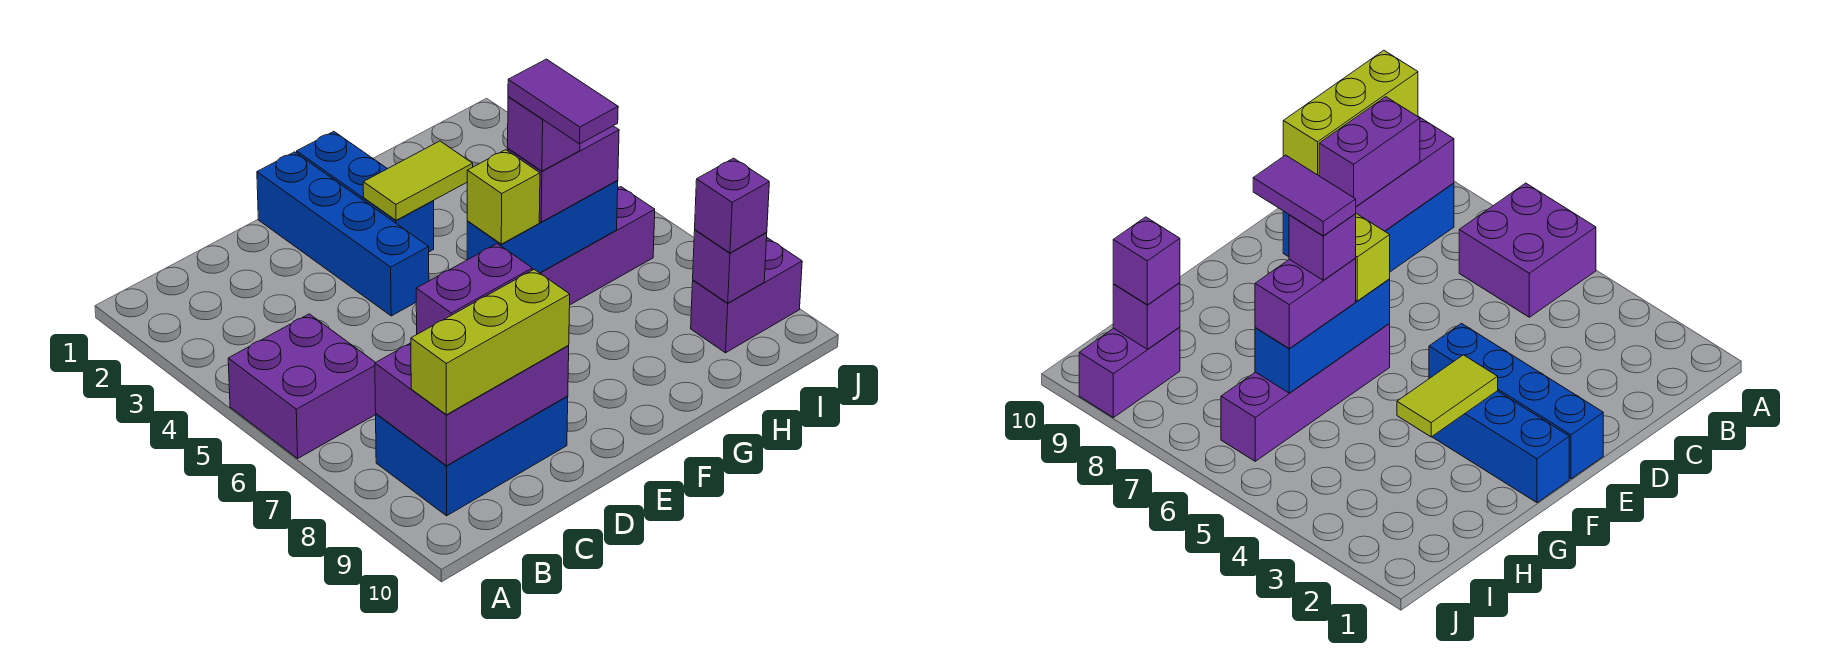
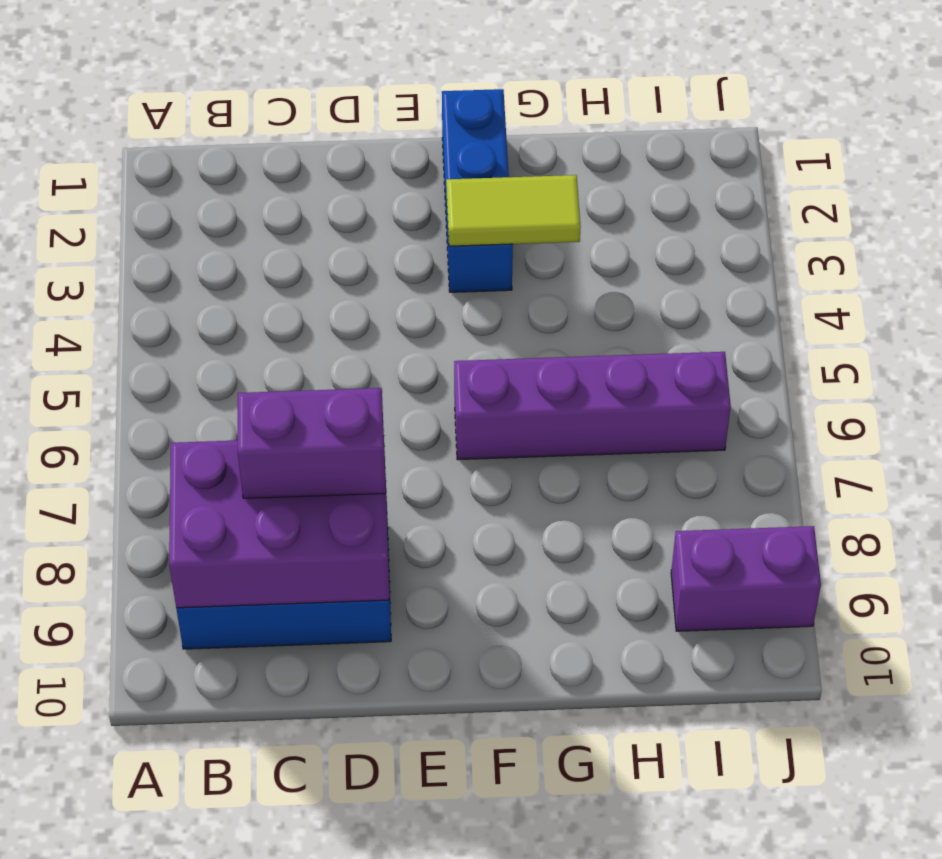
none -> purple 2x2 brick [228,314,376,458]
none -> blue 1x4 brick [257,152,429,316]
none -> blue 1x3 brick [467,181,618,273]

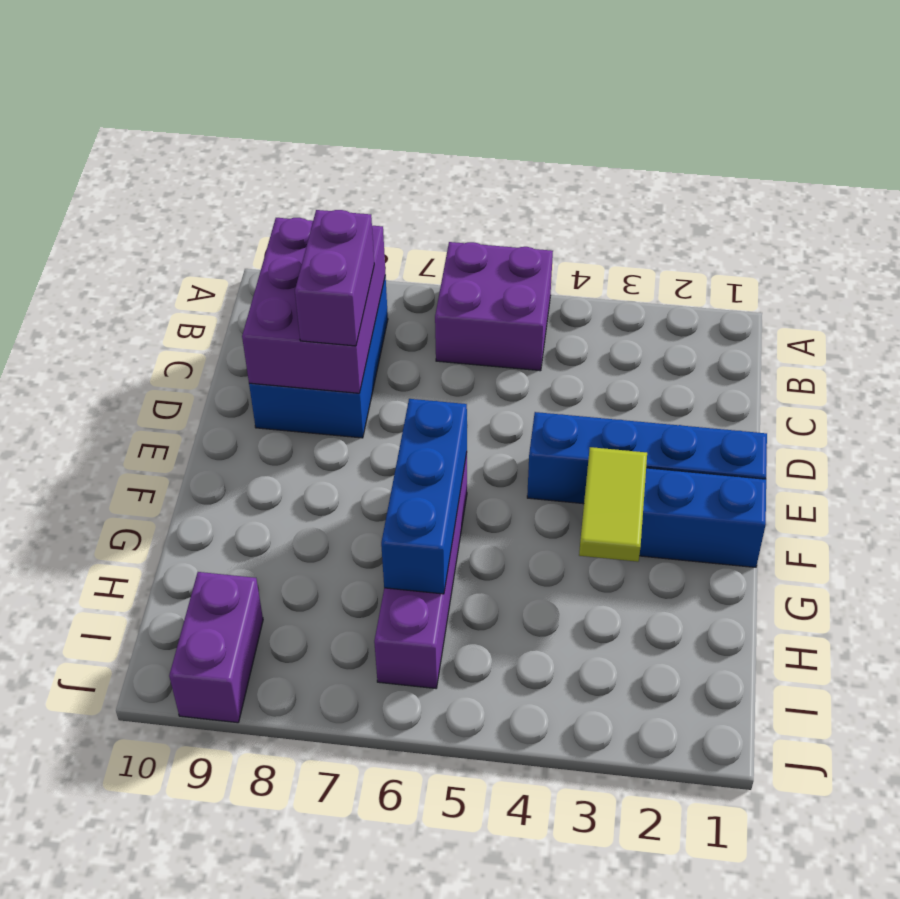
none -> purple 1x1 brick [693,230,767,303]
none -> lime 1x3 brick [411,269,570,415]
none -> lime 1x1 brick [467,150,540,244]

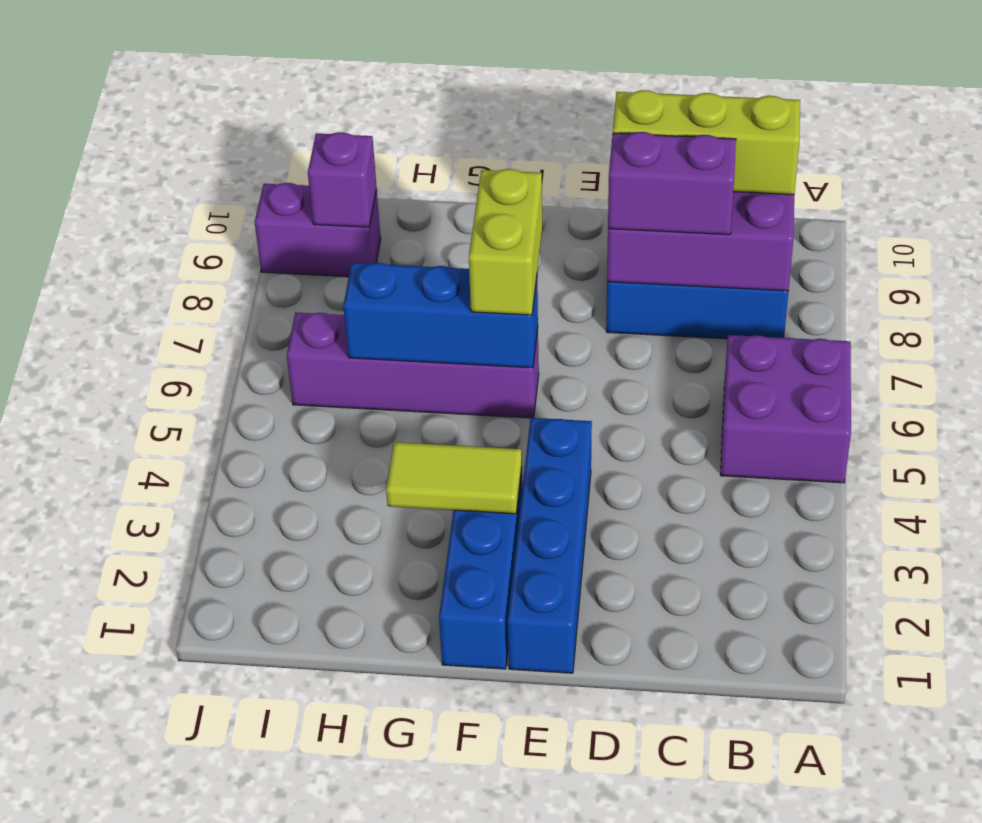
lime 1x2 brick [469,169,542,315] -> lime 1x1 brick [467,150,540,244]
none -> purple 1x2 brick [508,126,619,222]
none -> purple 1x1 brick [695,158,769,253]
none -> purple 1x1 brick [508,97,580,171]

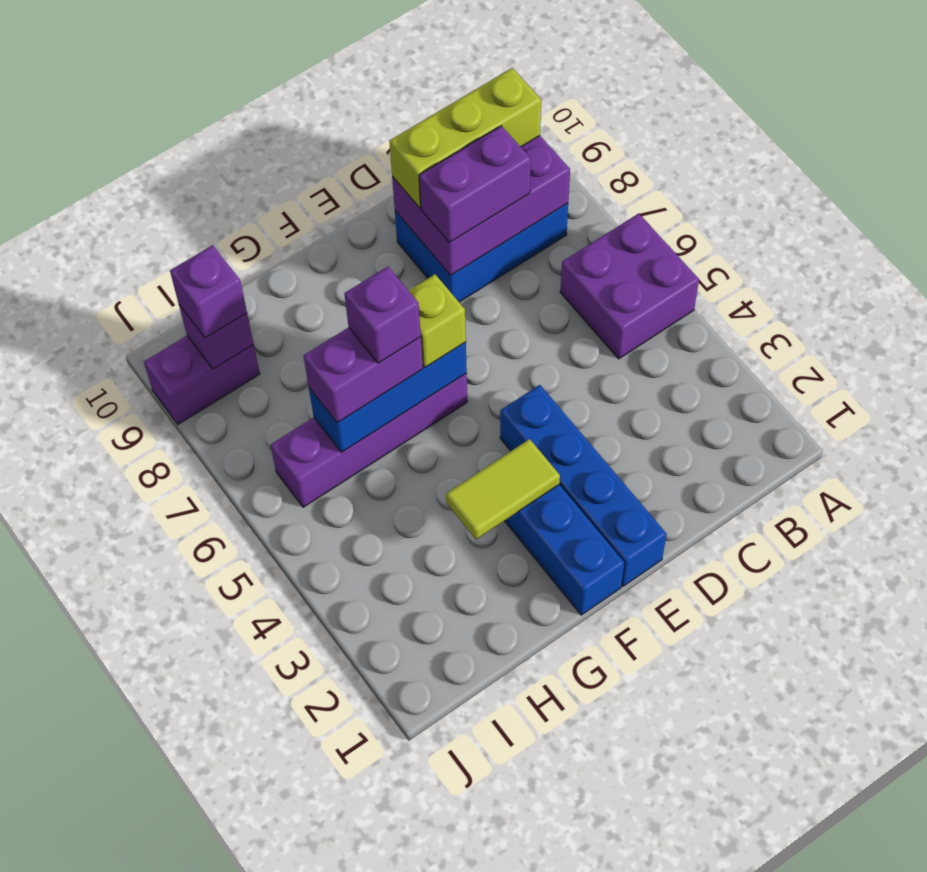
none -> purple 1x2 tile [508,59,618,144]

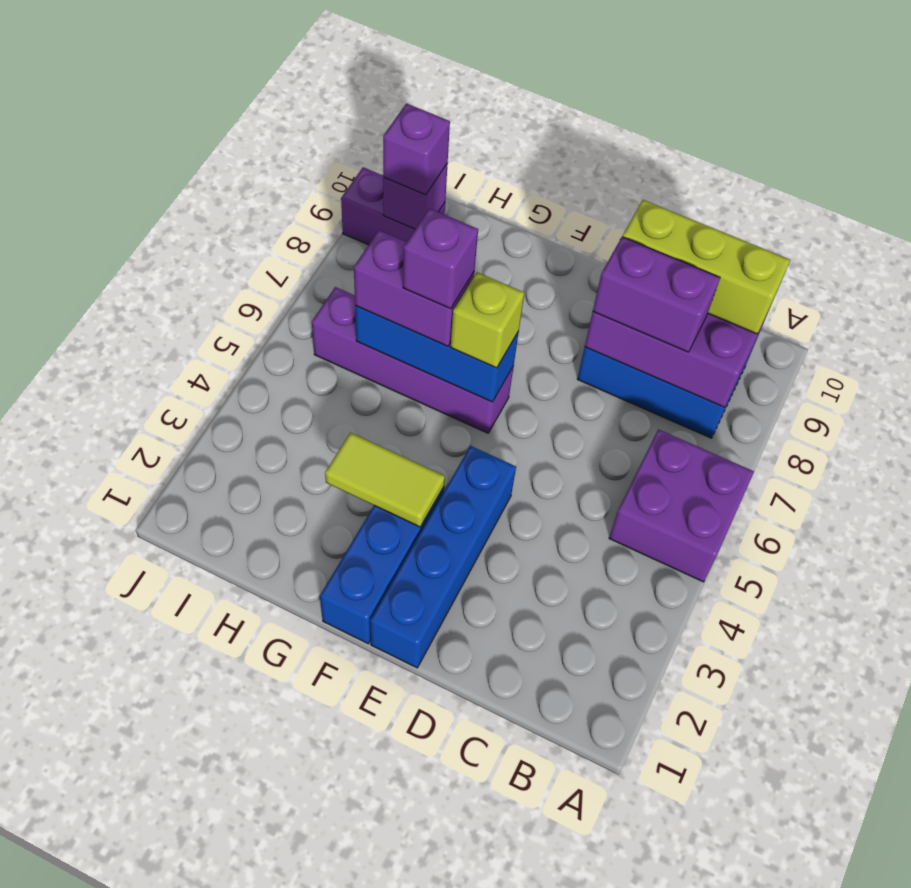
none -> purple 1x2 tile [508,59,618,144]

